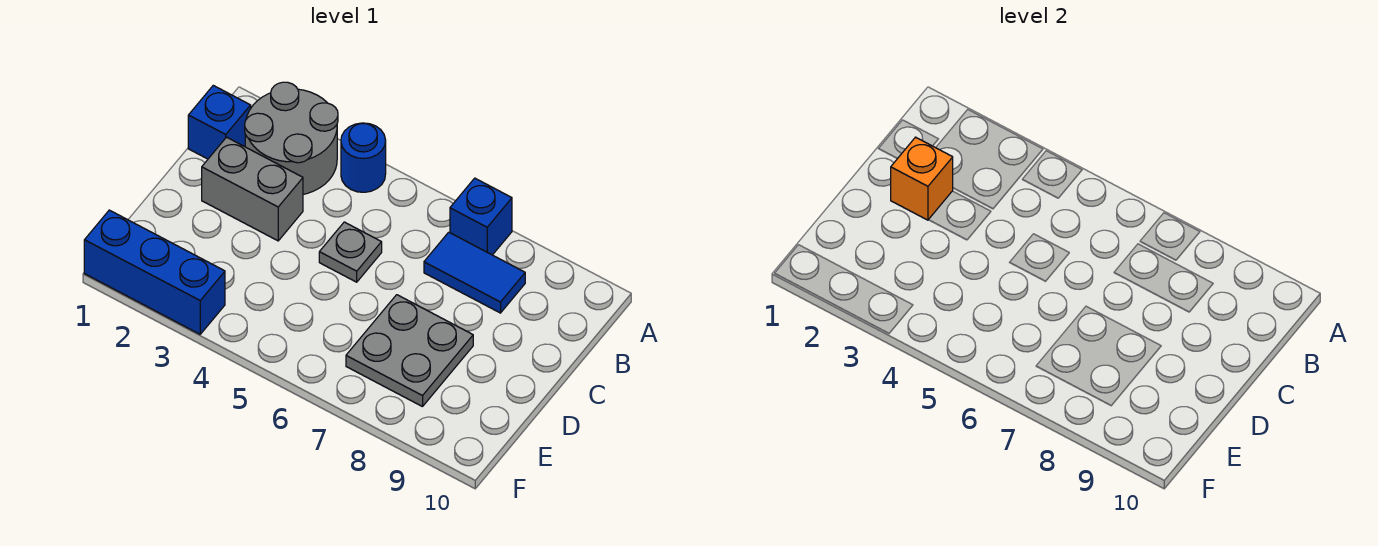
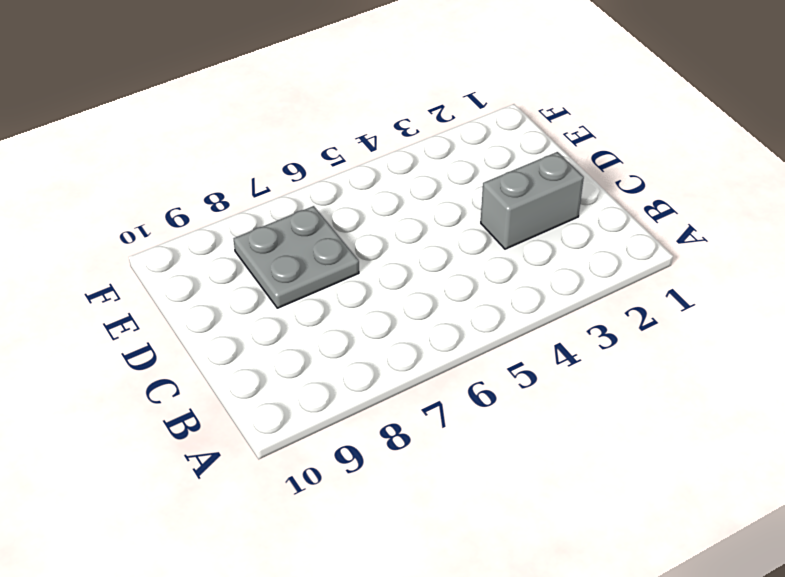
none -> grey 2x2 round brick [245,82,338,194]
none -> blue 1x1 round brick [341,123,386,192]

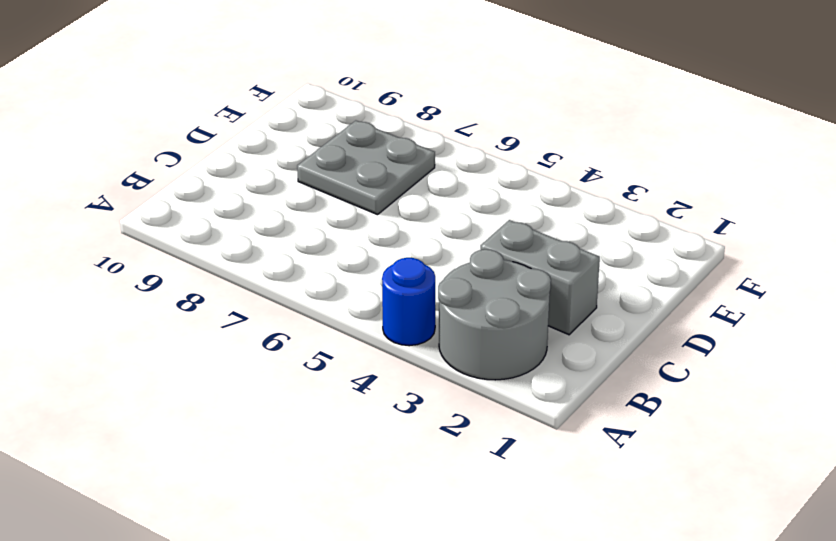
none -> blue 1x1 brick [450,178,512,255]
none -> blue 1x1 brick [188,85,251,159]

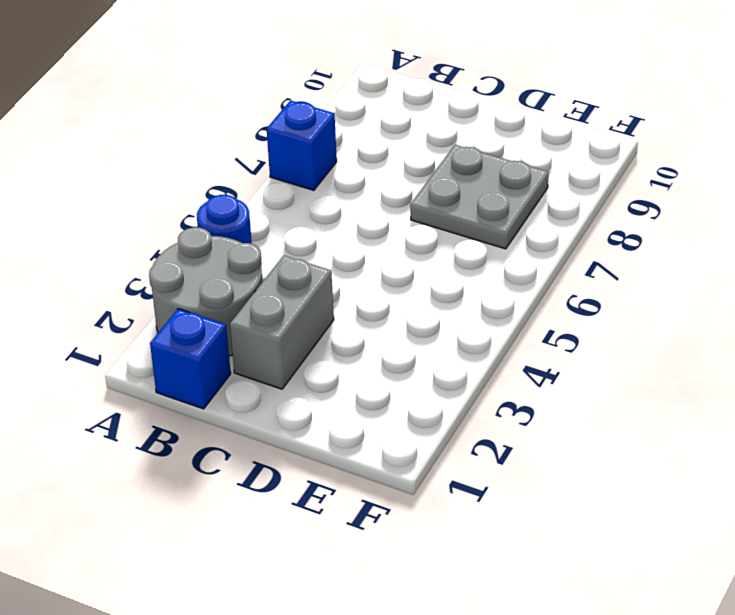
none -> blue 1x2 tile [424,232,525,313]
none -> grey 1x1 plate [319,222,382,282]

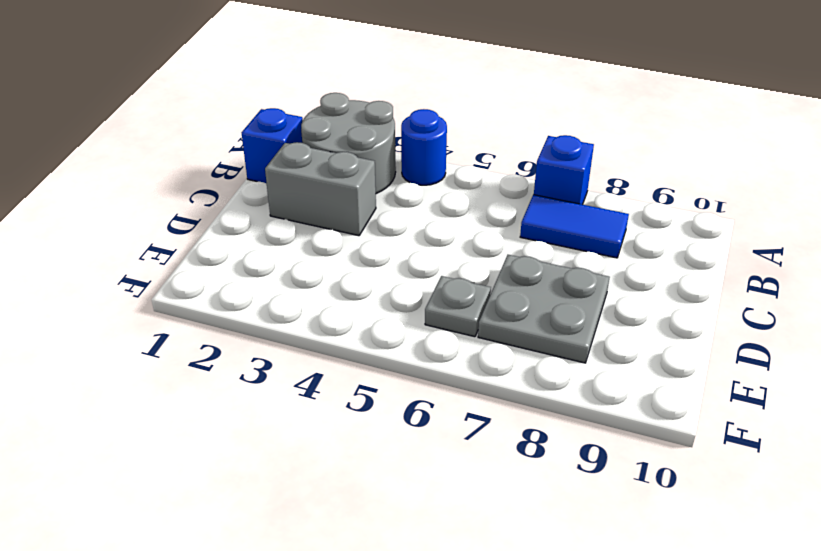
grey 1x1 plate [425,276,491,337] -> grey 1x1 plate moved to [319,222,382,282]
none -> blue 1x3 brick [84,210,225,334]
none -> orange 1x1 brick [891,137,953,220]

